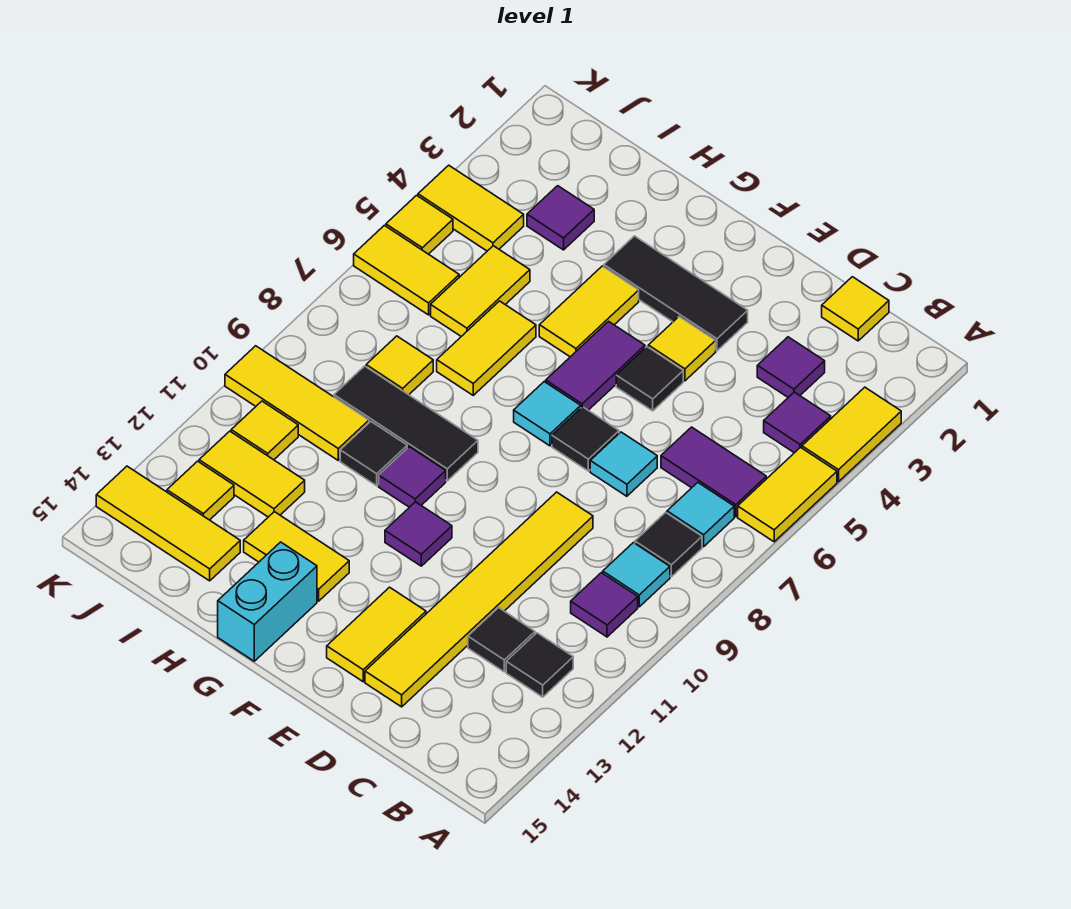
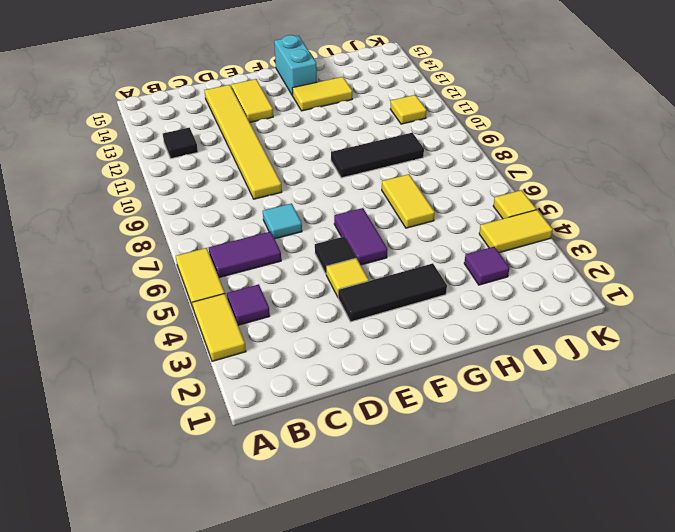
none -> cyan 1x1 tile [667,482,734,547]
none -> black 1x1 tile [635,512,702,577]
none -> cyan 1x1 tile [603,543,670,607]
none -> purple 1x1 tile [571,573,638,637]

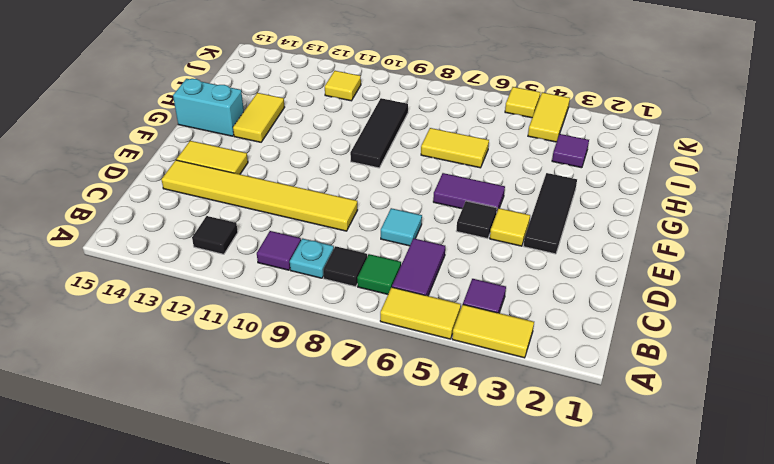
green 1x1 tile [357,254,401,294] -> cyan 1x1 tile [667,482,734,547]
cyan 1x1 plate [290,239,334,278] -> cyan 1x1 tile [603,543,670,607]
none -> yellow 1x1 tile [822,277,889,341]
none -> purple 1x1 tile [757,337,825,397]
none -> black 1x1 tile [468,608,535,672]
none -> black 1x1 tile [552,407,619,471]

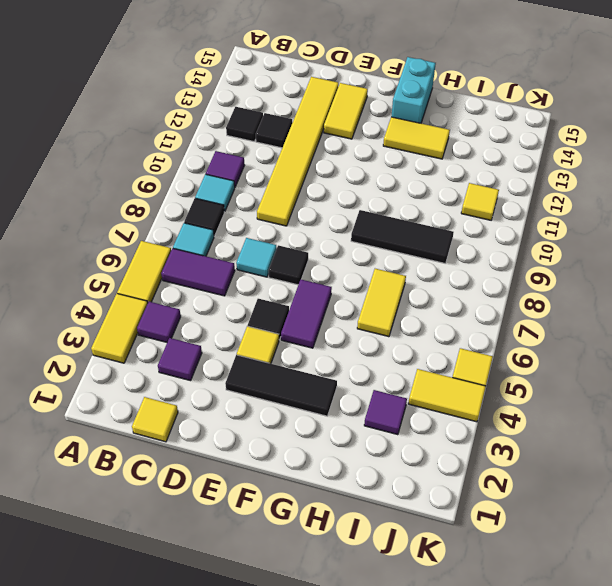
none -> cyan 1x1 tile [514,382,581,446]
none -> purple 1x1 tile [385,502,452,566]
none -> yellow 1x2 tile [539,266,639,357]
none -> purple 1x1 tile [379,447,446,507]

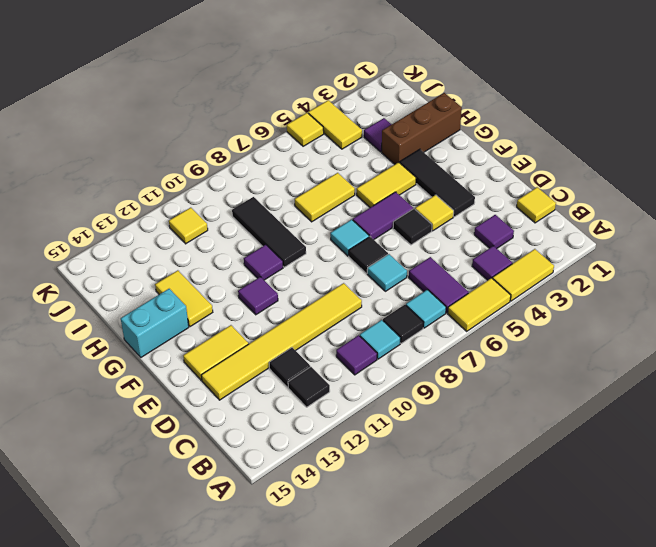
brown 1x3 brick [382,93,462,164] -> none
none -> black 1x1 tile [340,422,407,486]
none -> yellow 1x2 tile [431,246,530,336]
none -> yellow 1x1 tile [366,336,433,395]
none -> yellow 1x3 tile [225,346,369,460]

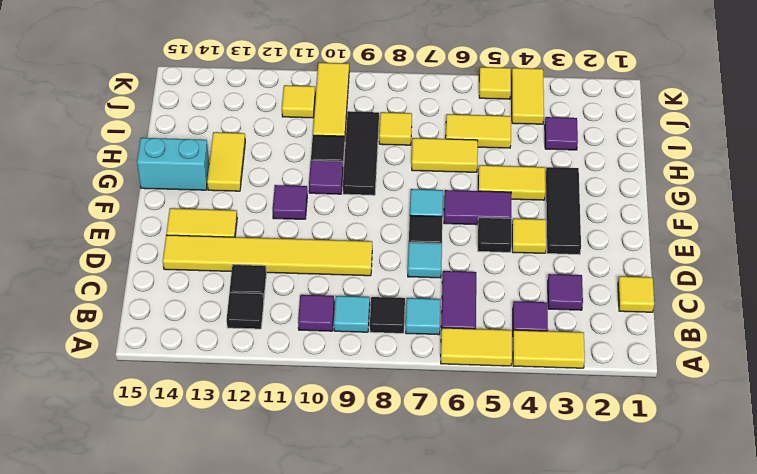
none -> yellow 1x2 tile [199,431,305,517]
none -> yellow 1x3 tile [96,466,240,581]
none -> yellow 1x2 tile [354,225,459,315]
none -> yellow 1x1 tile [167,461,234,520]

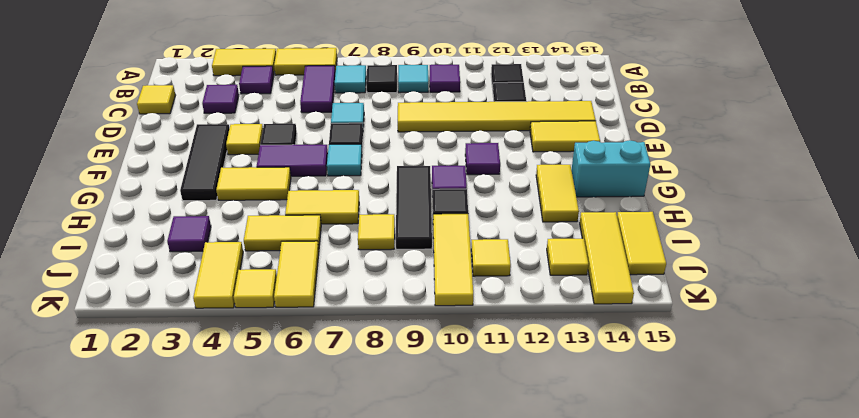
yellow 1x2 tile [617,212,666,275] -> yellow 1x2 tile moved to [199,431,305,517]

